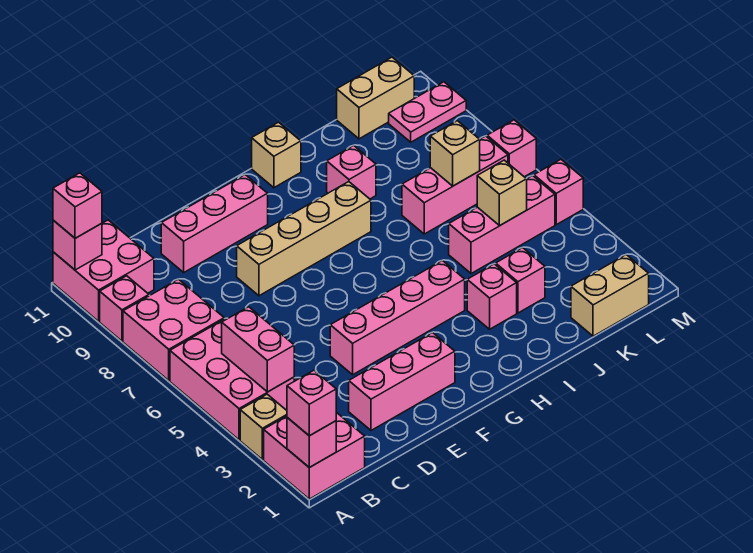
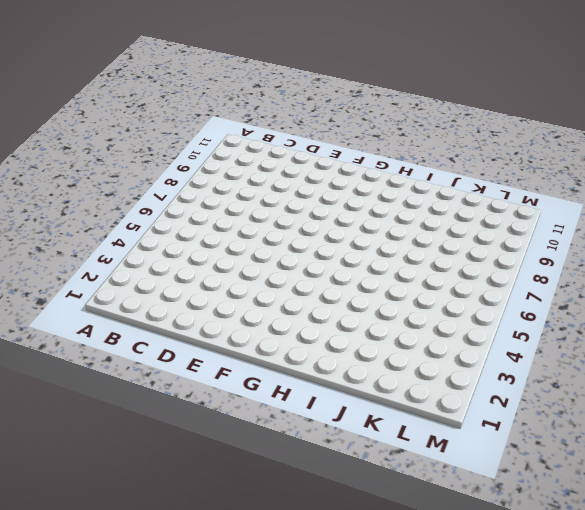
none -> pink 2x2 brick [264,412,365,499]
none -> tan 1x1 brick [240,394,287,460]
none -> pink 2x3 brick [170,319,294,440]

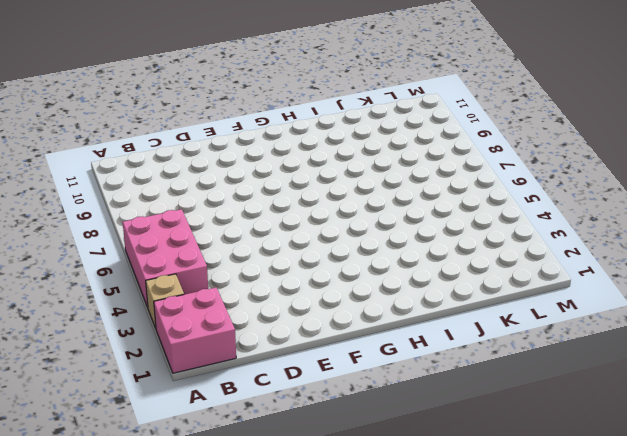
none -> pink 2x2 brick [123,279,224,381]
none -> pink 1x1 brick [100,276,149,341]
none -> pink 2x2 brick [53,220,154,321]

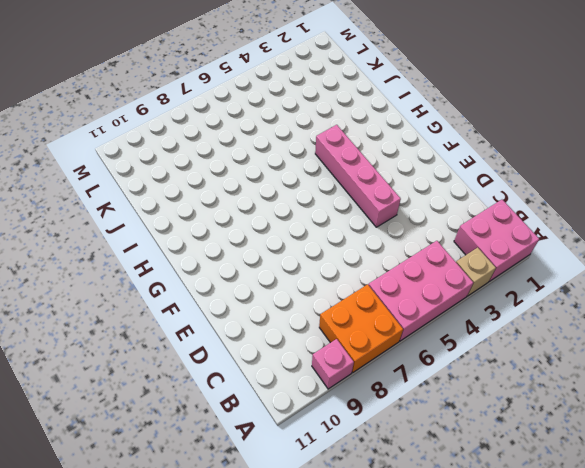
orange 2x2 brick [319,284,403,372] -> pink 2x2 brick [123,279,224,381]
none -> pink 2x2 brick [53,220,154,321]
none -> pink 1x3 brick [349,332,455,430]
none -> pink 1x3 brick [161,175,268,272]

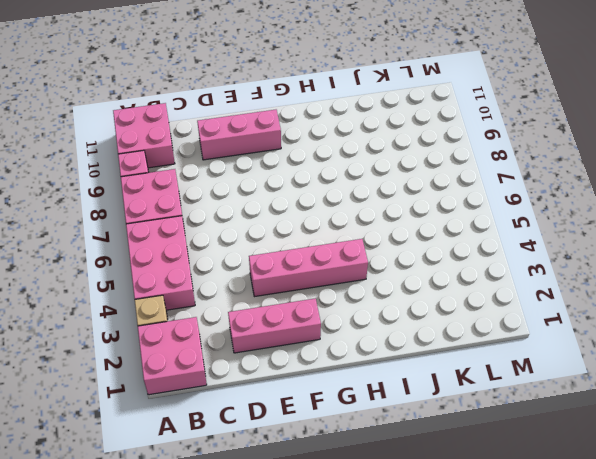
none -> tan 1x4 brick [237,182,371,296]
none -> tan 1x1 brick [252,122,301,188]
none -> pink 1x1 brick [467,264,517,329]

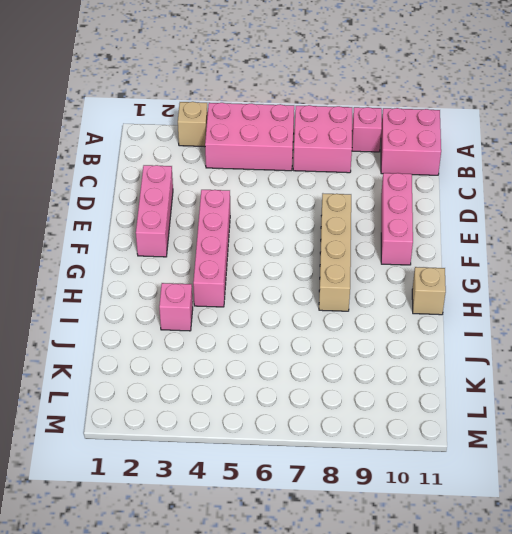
none -> pink 2x2 brick [264,412,365,499]
none -> pink 1x1 brick [327,145,376,199]
none -> pink 1x1 brick [496,248,545,313]

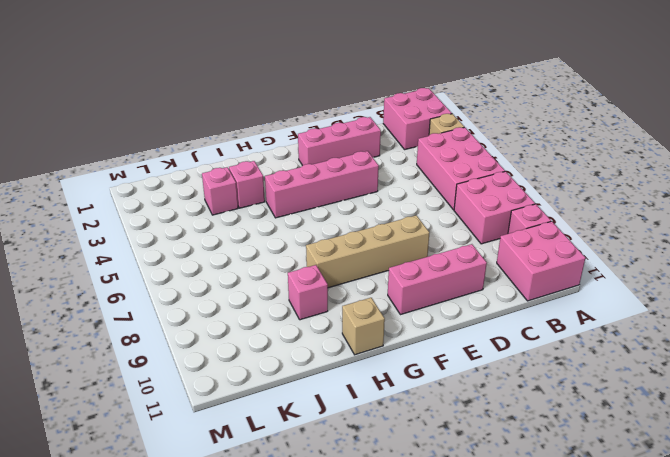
none -> pink 1x3 brick [449,176,555,274]
none -> pink 1x3 brick [402,136,508,234]
none -> tan 1x2 brick [571,255,649,336]

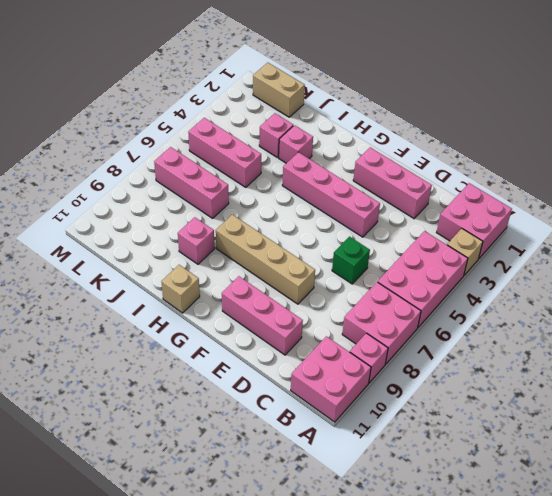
green 1x1 brick [332,237,370,284] -> none
none -> tan 1x2 brick [337,57,414,139]
none -> pink 1x2 plate [389,82,466,142]
none -> pink 1x1 brick [534,159,583,225]

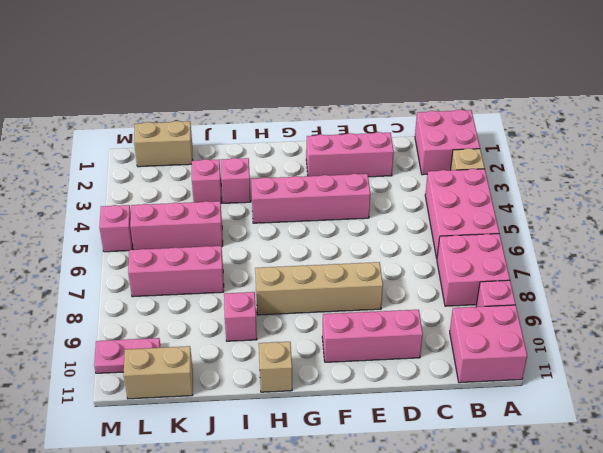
none -> pink 1x1 brick [487,120,536,177]
none -> pink 1x1 brick [287,418,336,467]
none -> pink 1x1 brick [53,220,102,270]

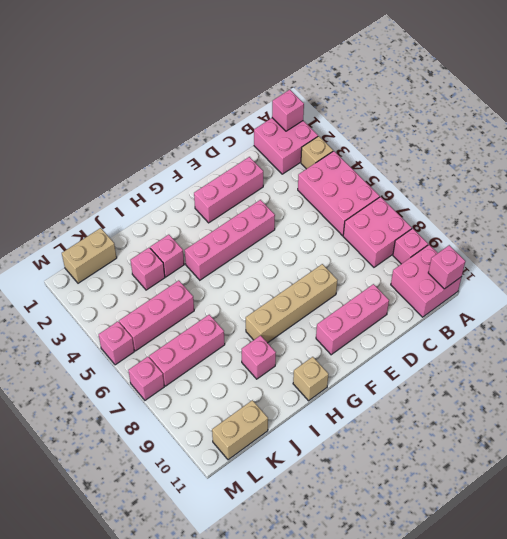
none -> pink 1x2 plate [389,82,466,142]
none -> pink 1x2 brick [222,307,294,392]
none -> tan 1x1 brick [477,160,527,226]

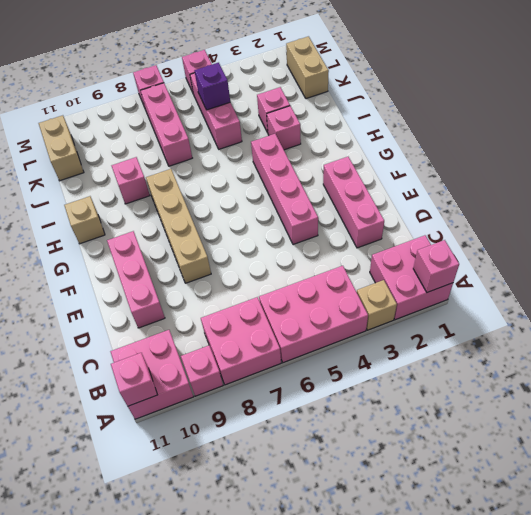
purple 1x1 brick [194,63,230,110] -> tan 1x1 brick [477,160,527,226]
none -> pink 1x2 plate [389,82,466,142]
none -> pink 1x2 brick [222,307,294,392]
none -> tan 1x1 brick [430,121,480,186]

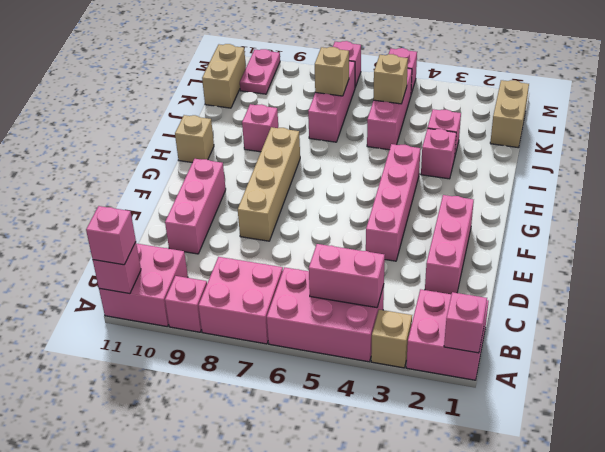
none -> pink 1x1 brick [287,370,336,436]

